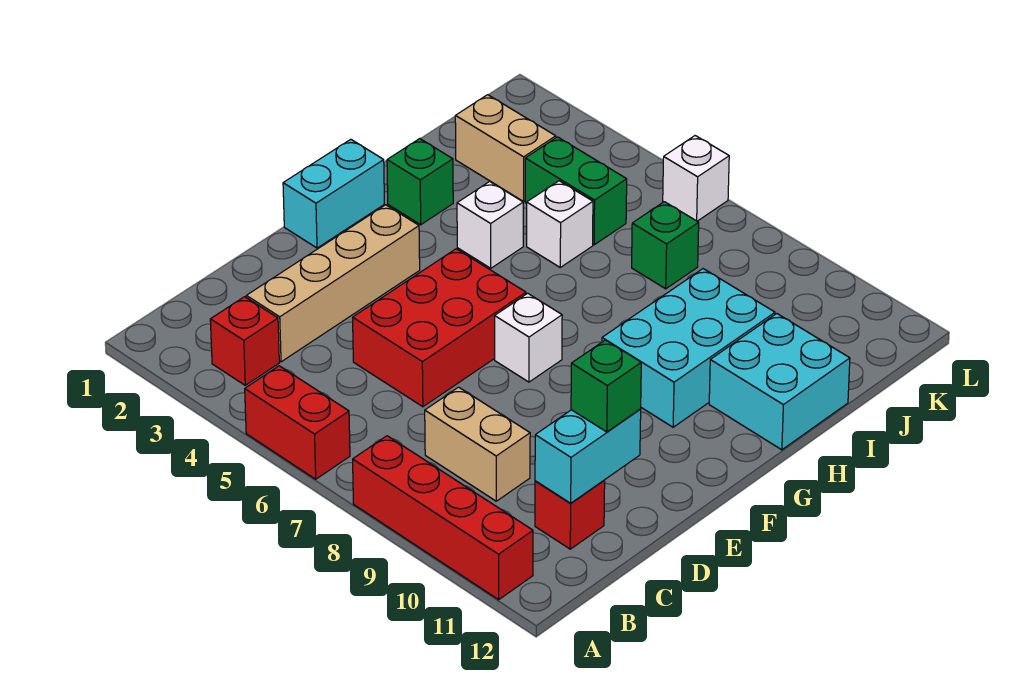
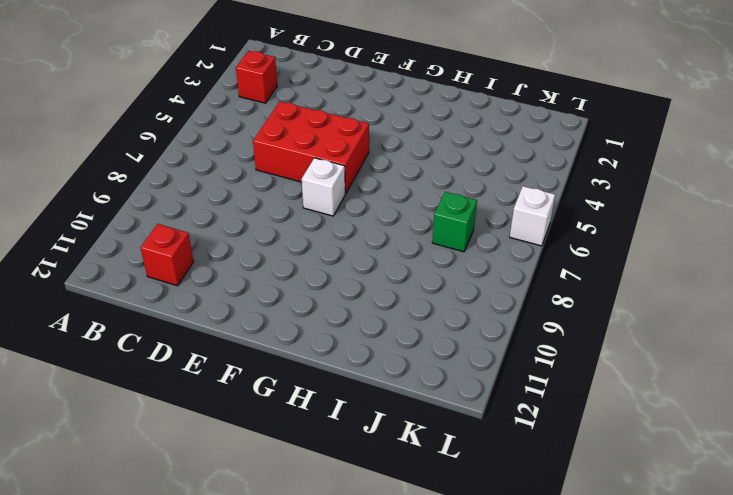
none -> red 1x2 brick [245,366,350,479]
none -> red 1x4 brick [353,436,533,600]
none -> tan 1x4 brick [246,205,420,362]

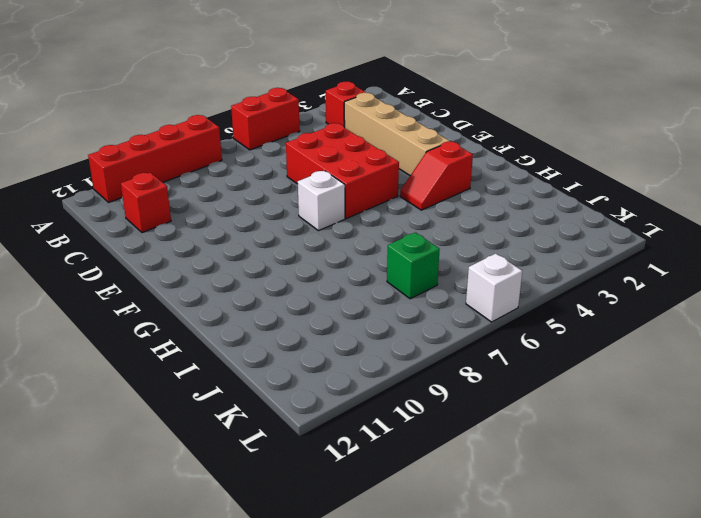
red 1x2 slope [400,142,473,210] -> none
none -> tan 1x2 brick [425,387,530,501]
none -> cyan 1x2 brick [283,139,384,248]
none -> cyan 2x3 brick [602,269,775,427]

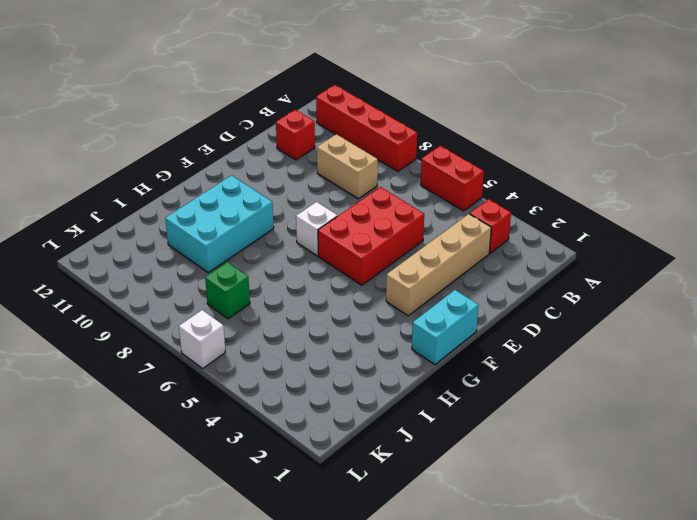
none -> green 1x1 brick [387,139,453,225]
none -> white 1x1 brick [457,182,523,268]
none -> cyan 2x2 brick [709,314,850,450]

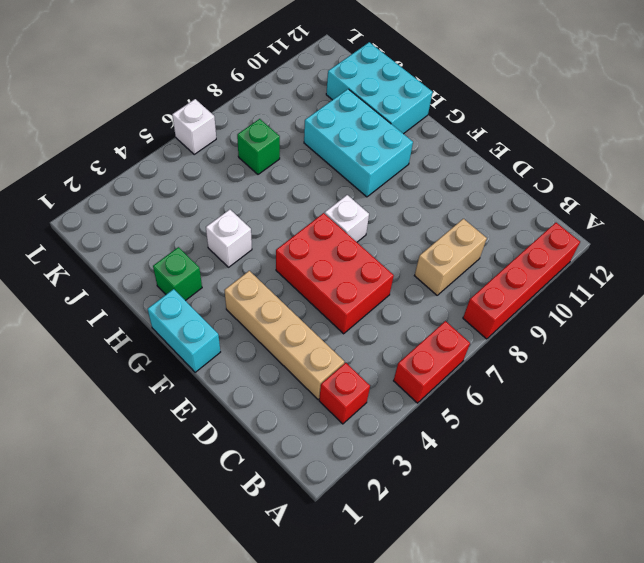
cyan 2x3 brick [326,42,433,134] -> cyan 2x2 brick [709,314,850,450]
none -> red 1x1 brick [535,481,605,549]
none -> white 1x1 brick [527,181,593,267]
none -> tan 1x2 brick [455,95,556,201]

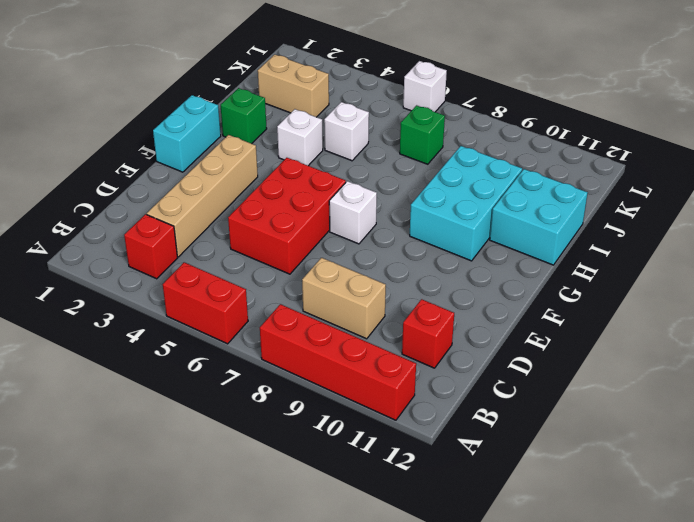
none -> green 1x2 brick [525,137,627,245]
none -> cyan 1x2 brick [535,409,641,503]
none -> green 1x1 brick [571,340,641,432]

